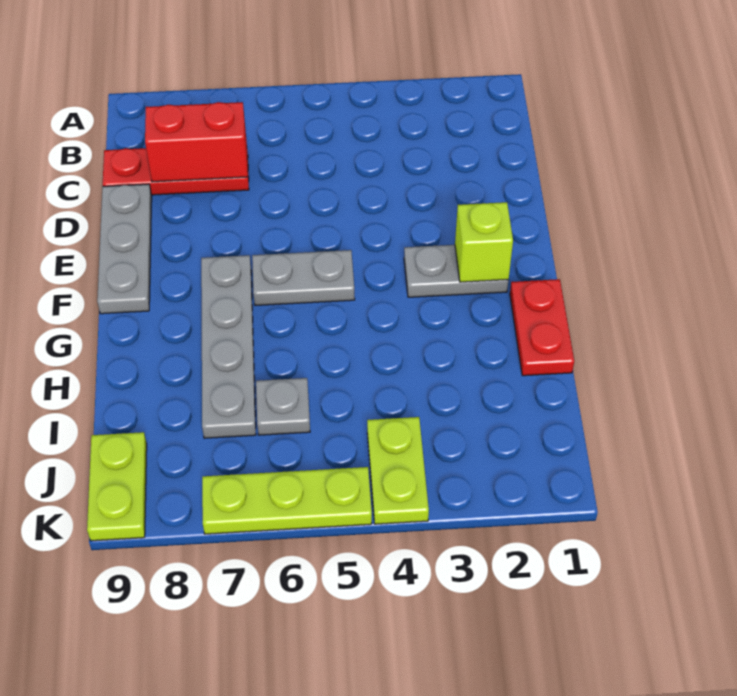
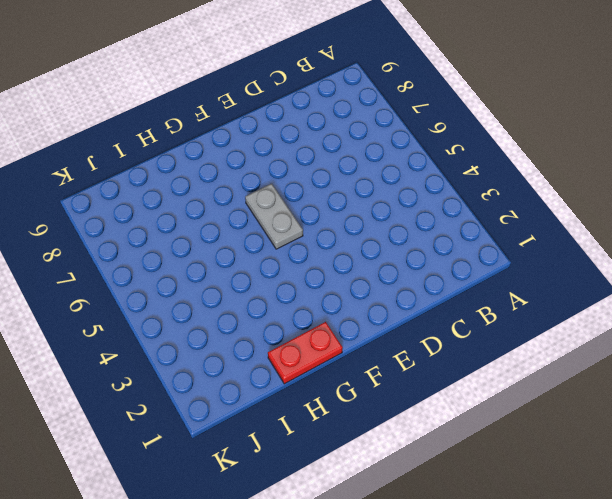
none -> red 1x3 plate [103,148,249,195]
none -> grey 1x3 plate [97,184,152,314]
none -> grey 1x2 plate [404,245,508,297]

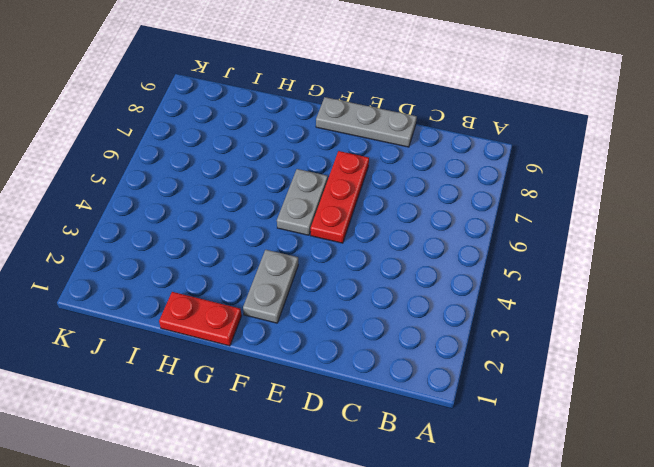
red 1x3 plate [311,151,369,243] -> red 1x3 plate moved to [103,148,249,195]
none -> grey 1x4 plate [201,255,256,438]
none -> grey 1x1 plate [256,378,310,435]
none -> lime 1x2 plate [367,417,429,524]

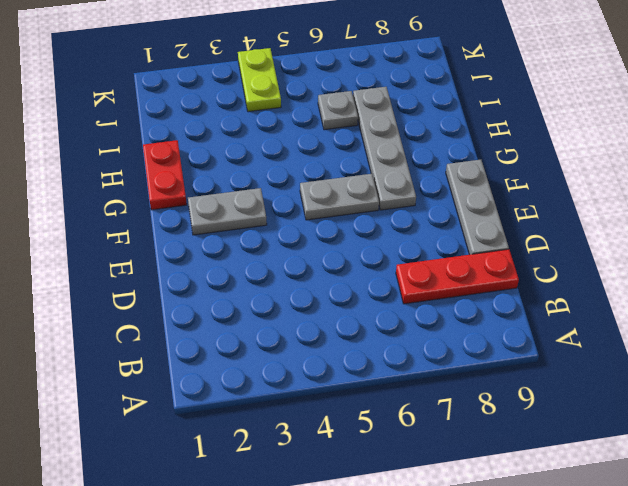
none -> lime 1x2 plate [87,432,147,541]
none -> lime 1x3 plate [202,467,372,534]
none -> red 1x2 brick [145,102,248,182]

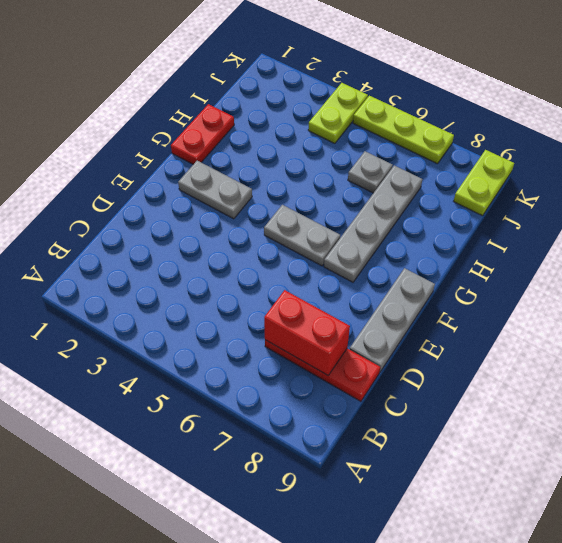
none -> lime 1x1 brick [455,202,513,282]

